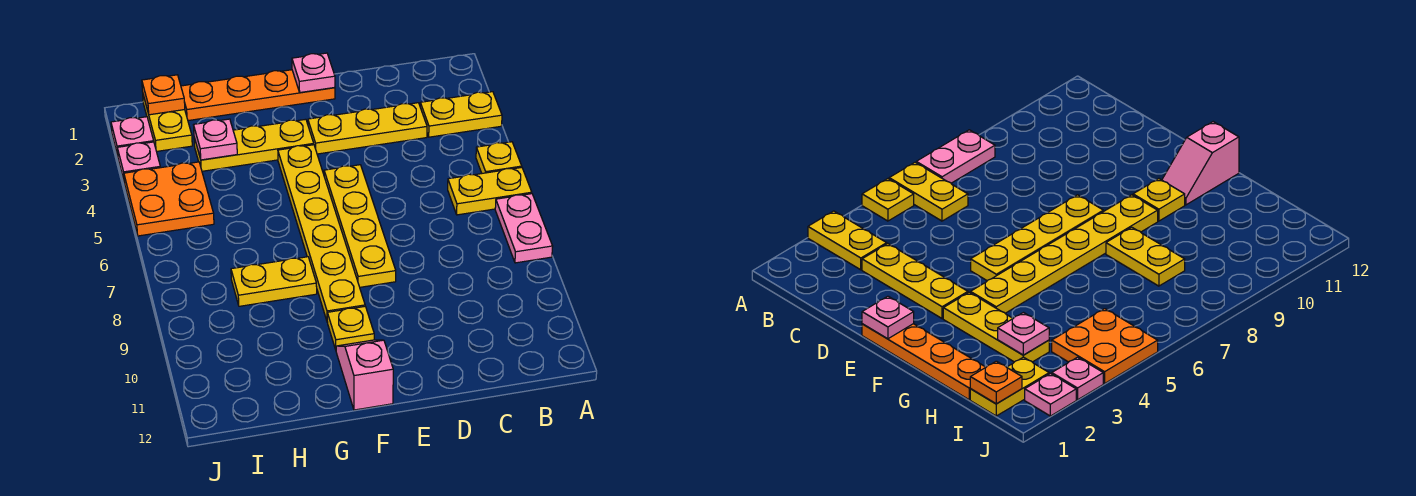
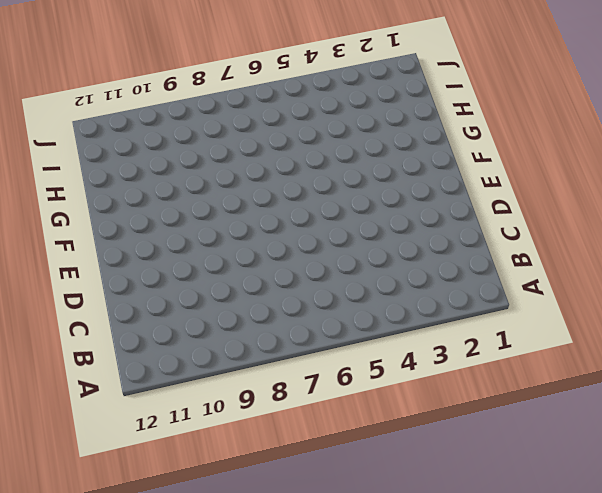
none -> yellow 1x2 plate [420,92,502,137]
none -> yellow 1x1 plate [476,142,522,173]
none -> yellow 1x2 plate [448,168,532,215]

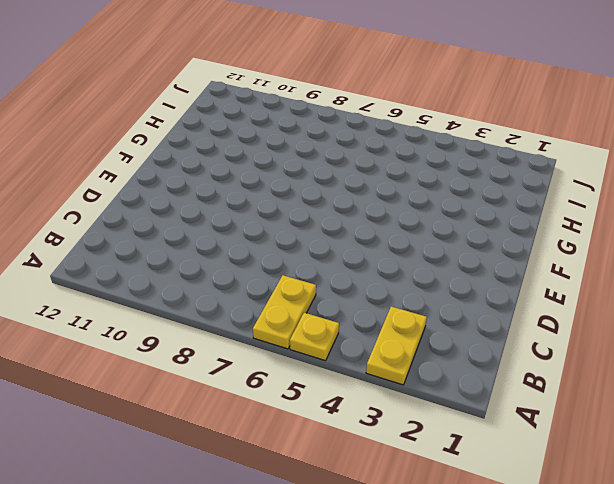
none -> pink 1x2 plate [495,194,553,263]
none -> yellow 1x3 plate [308,103,427,154]
none -> orange 1x4 plate [181,70,335,121]

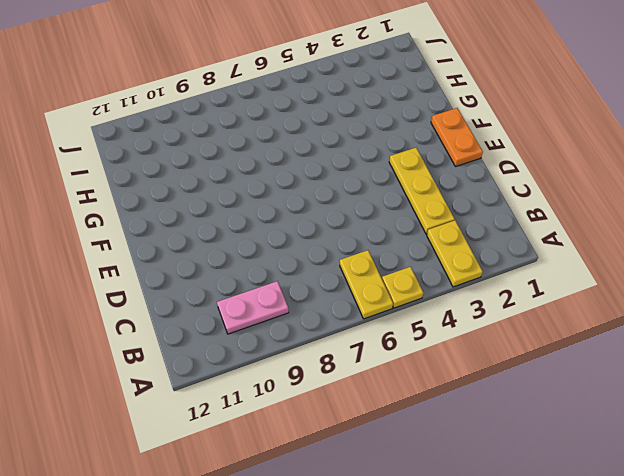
pink 1x2 plate [217,281,289,334] -> pink 1x2 plate moved to [495,194,553,263]
orange 1x2 plate [431,108,483,166] -> orange 1x4 plate [181,70,335,121]
none -> yellow 1x4 plate [324,165,396,287]
none -> yellow 1x3 plate [194,119,314,171]
none -> yellow 1x6 plate [278,145,365,320]

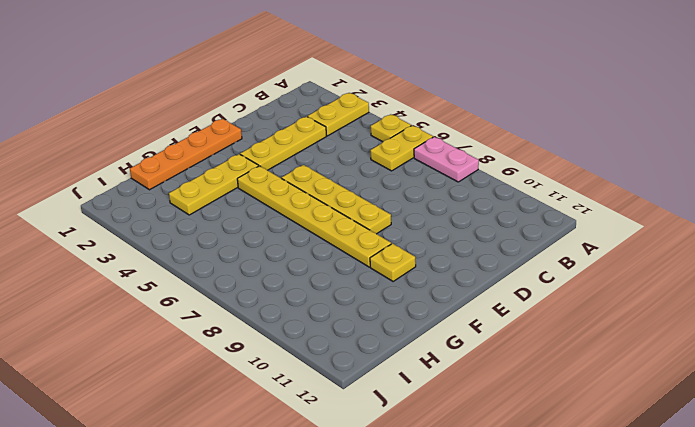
none -> pink 1x2 slope [336,340,393,410]
none -> yellow 1x2 plate [231,257,317,306]
none -> yellow 1x2 plate [143,95,192,151]

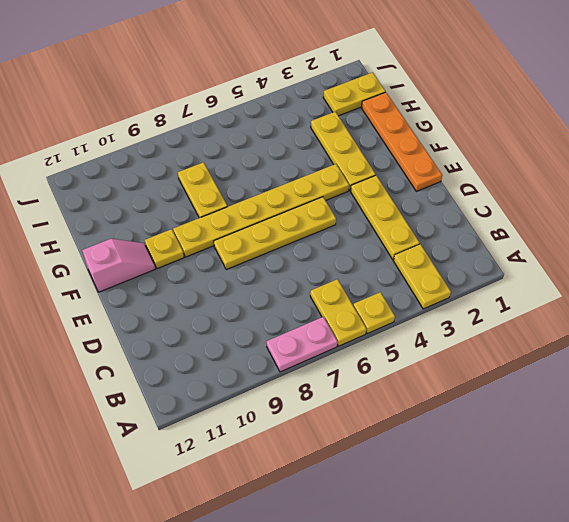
none -> orange 2x2 plate [124,162,214,236]
none -> pink 1x1 plate [111,117,154,156]
none -> pink 1x1 plate [117,142,160,180]

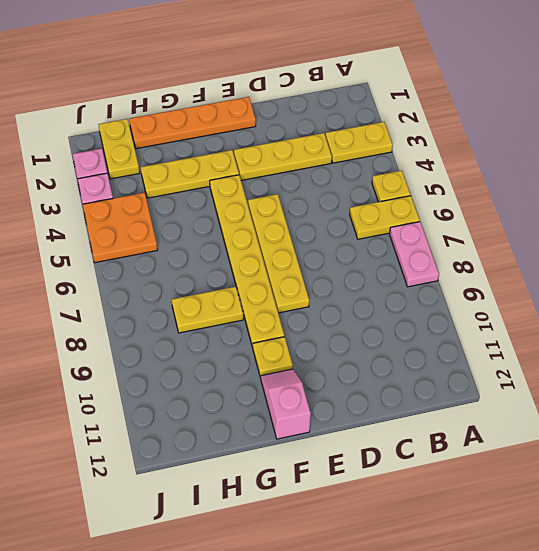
none -> pink 1x1 plate [292,53,335,93]
none -> pink 1x1 plate [194,119,237,160]
none -> orange 1x1 plate [142,75,185,115]

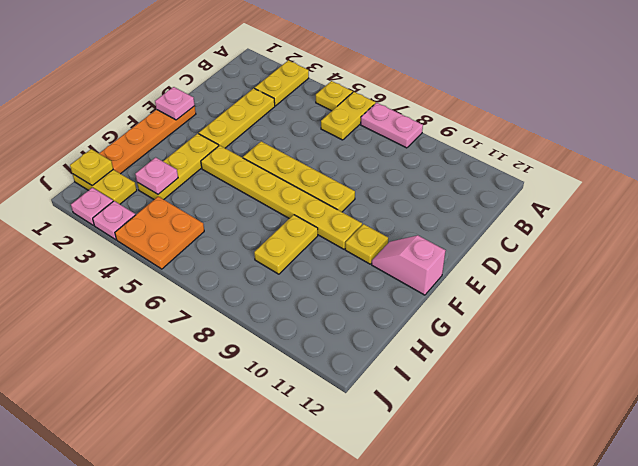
yellow 1x1 plate [70,149,113,185] -> orange 1x1 plate [142,75,185,115]

